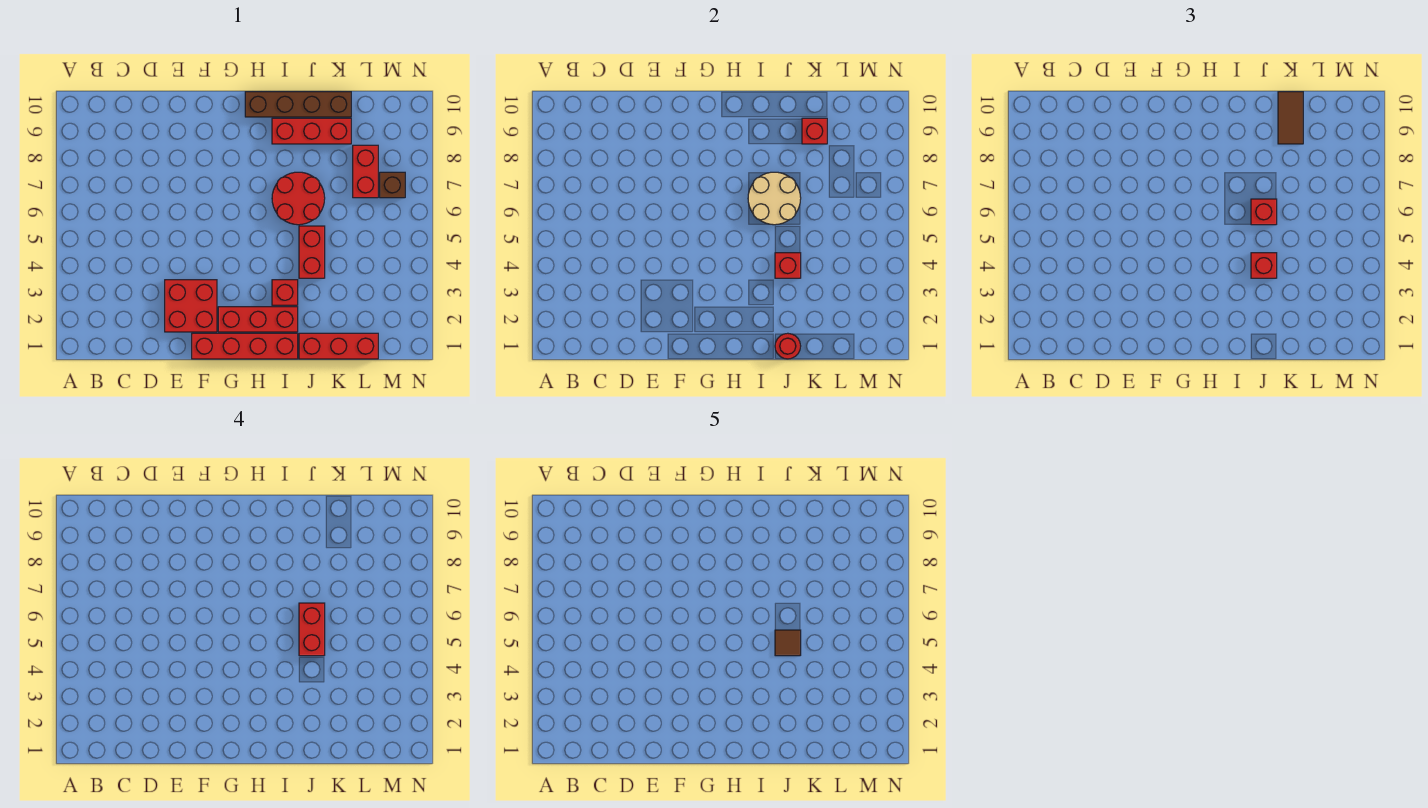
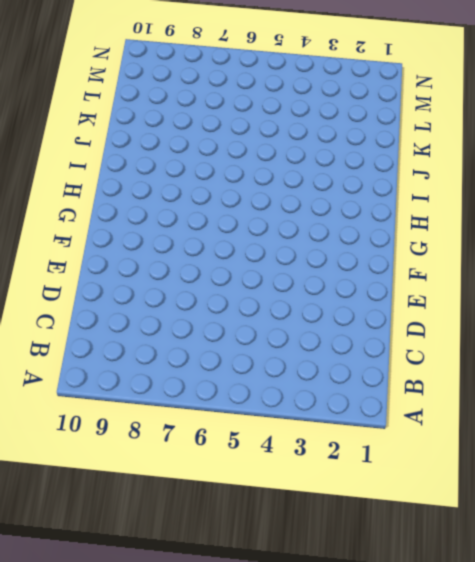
none -> red 2x2 brick [165,280,217,332]
none -> red 1x4 brick [192,333,298,359]
none -> red 1x3 brick [218,307,298,332]

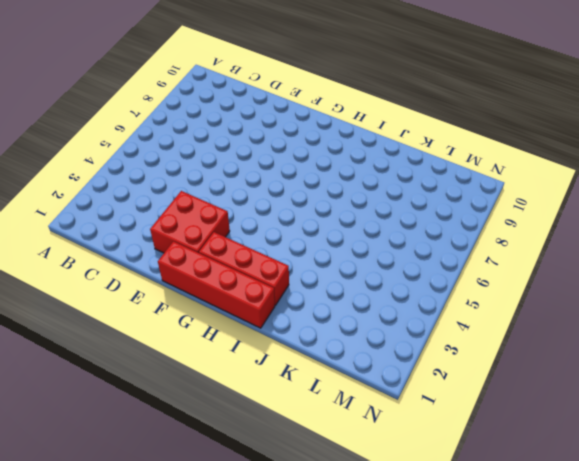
none -> brown 1x4 brick [245,92,351,117]
none -> red 1x1 brick [272,280,298,305]
none -> red 2x2 round brick [272,172,325,225]

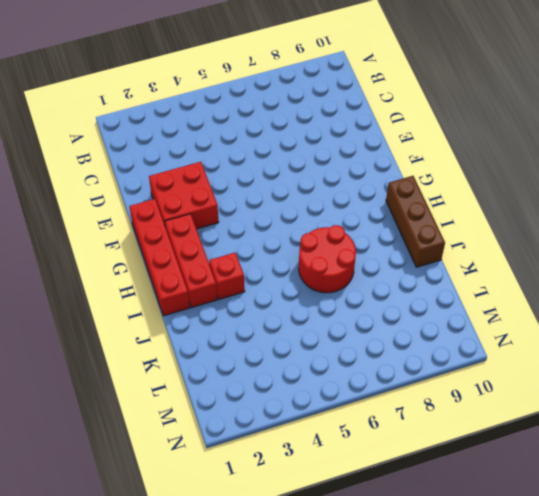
brown 1x3 brick [386,176,445,267] -> brown 1x4 brick [245,92,351,117]
none -> red 1x3 brick [272,118,351,144]
none -> red 1x3 brick [299,333,378,359]
none -> red 1x2 brick [299,226,325,278]

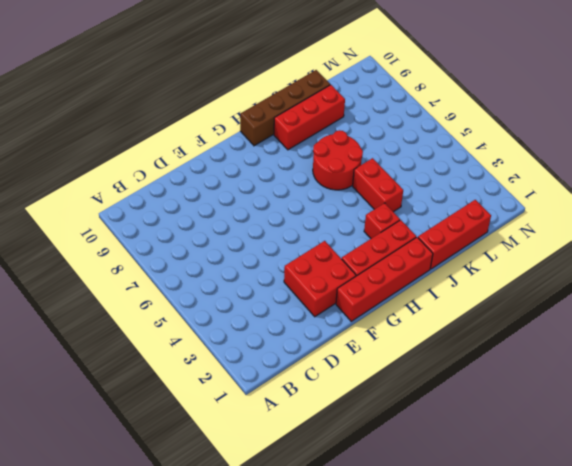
none -> red 1x2 brick [353,145,378,198]
none -> brown 1x1 brick [380,172,405,198]
none -> tan 2x2 round brick [748,172,801,225]

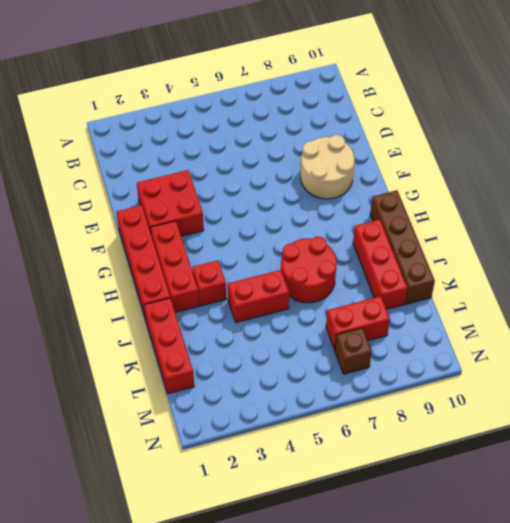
tan 2x2 round brick [301,135,355,199] -> tan 2x2 round brick moved to [748,172,801,225]
none -> red 1x1 round brick [775,333,801,359]
none -> red 1x1 brick [775,253,801,278]
none -> red 1x1 brick [802,118,827,144]

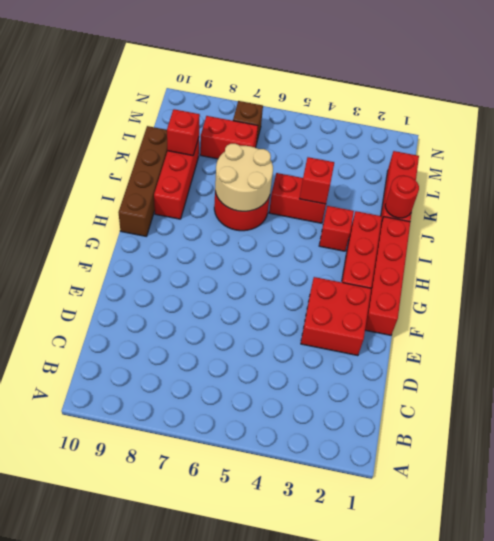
none -> red 1x1 brick [1251,253,1277,278]
none -> red 1x1 brick [1251,199,1277,225]
none -> brown 1x2 tile [1278,92,1303,144]

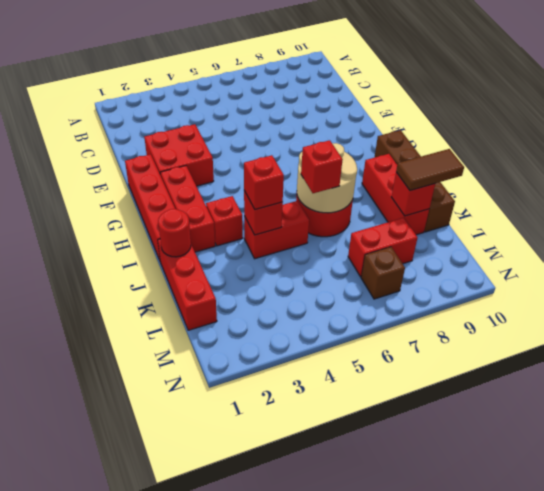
none -> red 1x2 brick [299,603,325,656]
none -> brown 1x1 tile [775,630,801,656]

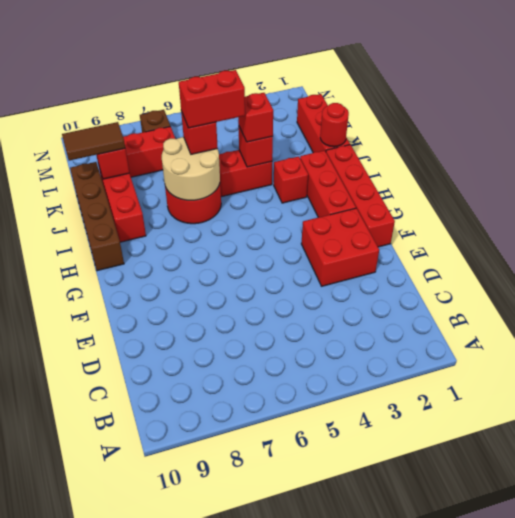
none -> brown 1x1 tile [775,630,801,656]

